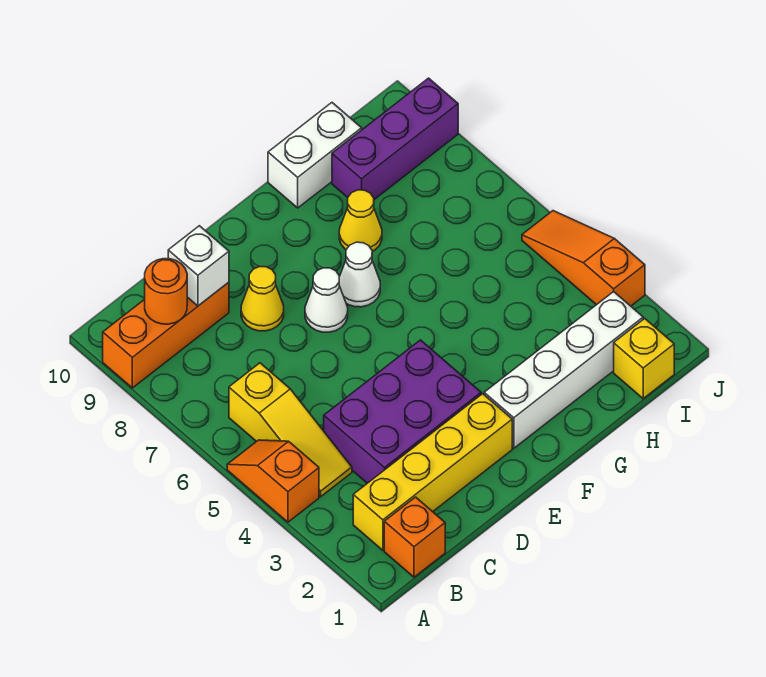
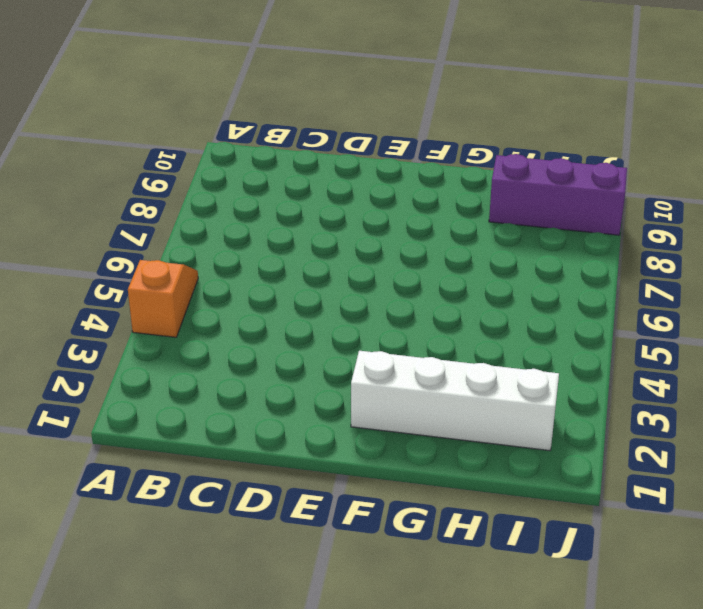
none -> orange 1x3 brick [103,282,229,388]
none -> orange 1x1 brick [384,497,445,577]
none -> yellow 1x4 brick [353,394,512,550]

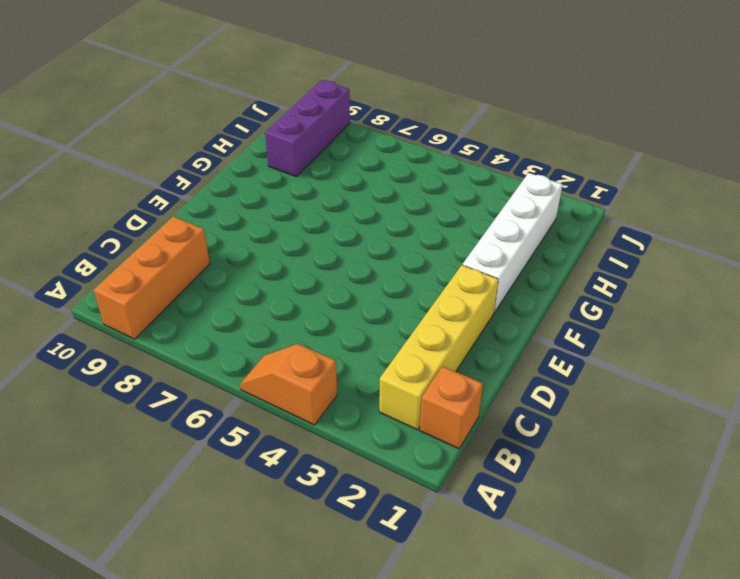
none -> yellow 1x3 slope [229,363,352,497]
none -> purple 2x3 brick [324,340,481,483]
none -> yellow 1x1 cone [241,267,284,331]

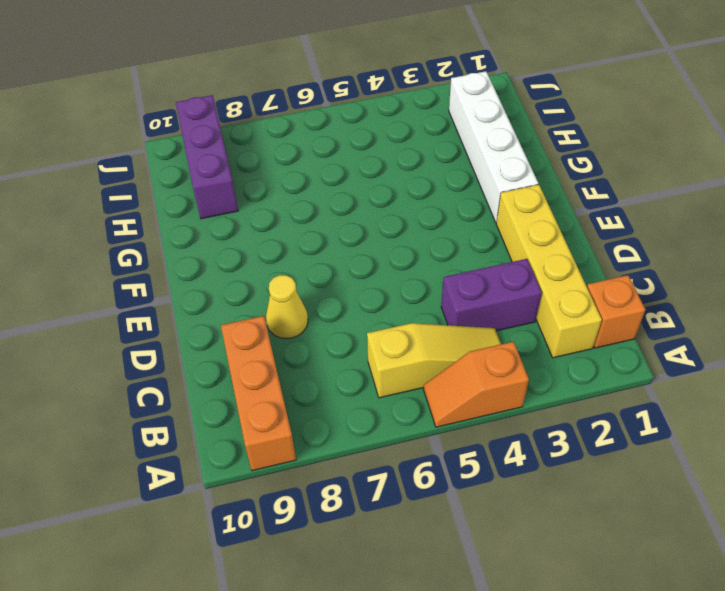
purple 1x2 brick [441,259,542,331] -> purple 2x3 brick [324,340,481,483]
none -> white 1x1 cone [305,268,348,332]
none -> white 1x1 cone [339,242,380,307]
none -> yellow 1x1 cone [339,190,382,252]

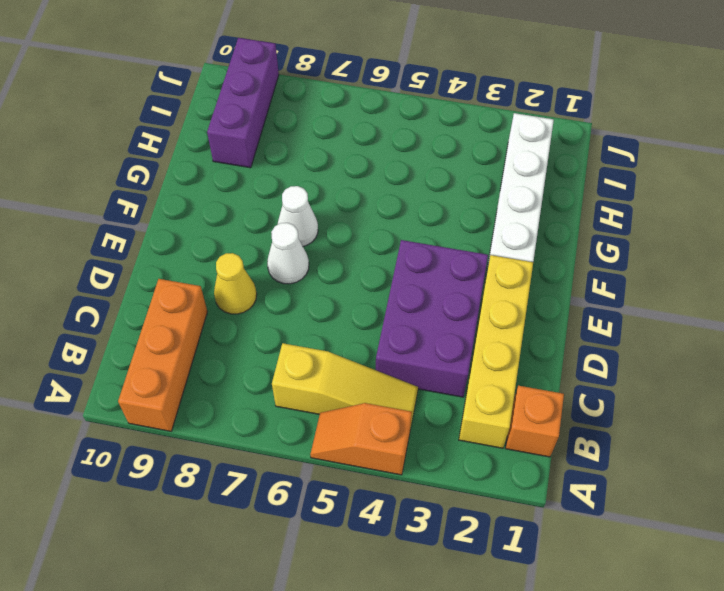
none -> yellow 1x1 cone [339,190,382,252]
none -> white 1x2 brick [268,103,362,208]
none -> yellow 1x1 brick [614,319,674,399]

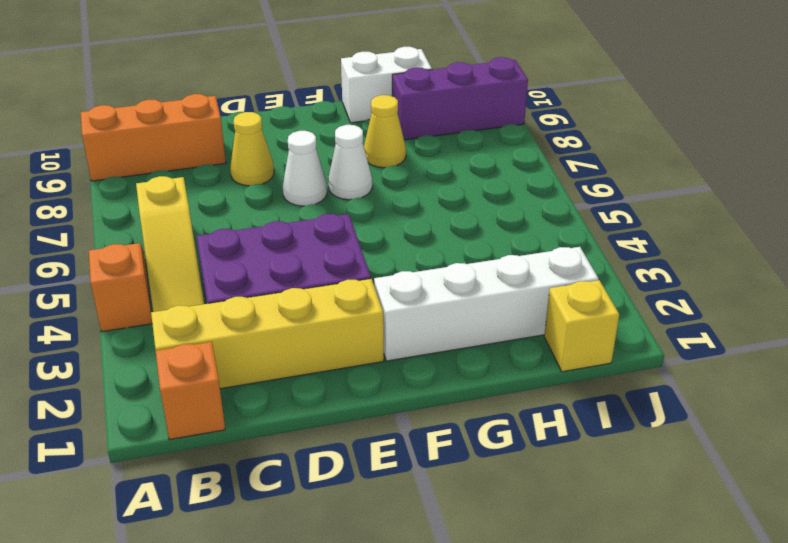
none -> orange 1x3 slope [522,211,645,306]
none -> orange 1x1 round brick [145,259,187,324]
none -> white 1x1 brick [168,226,229,306]

